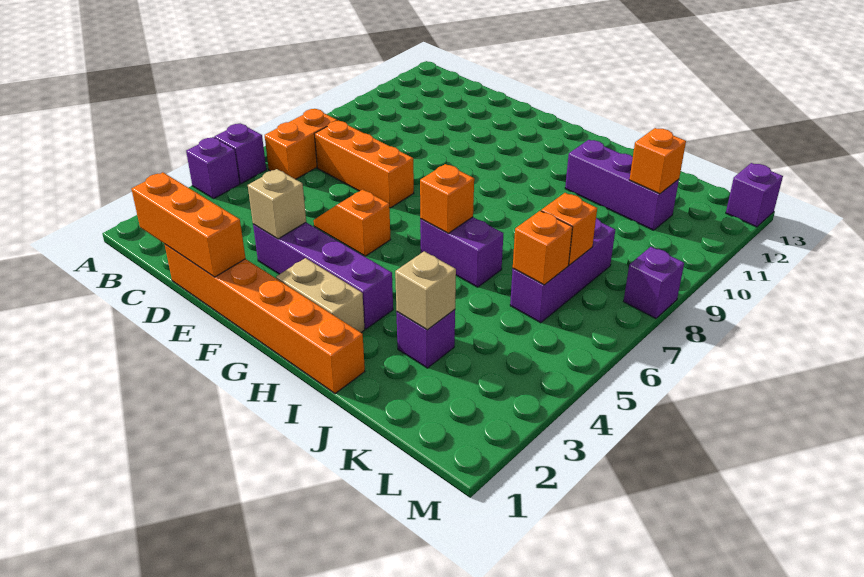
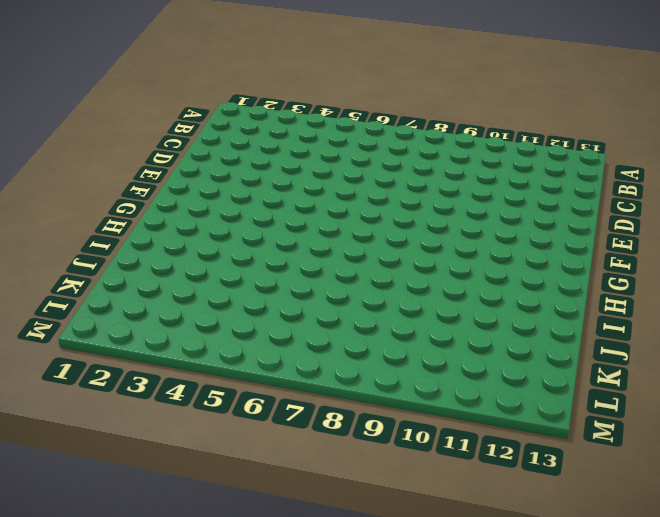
none -> purple 1x1 brick [186,137,240,199]
none -> purple 1x1 brick [214,124,266,184]
none -> orange 1x2 brick [265,109,337,179]

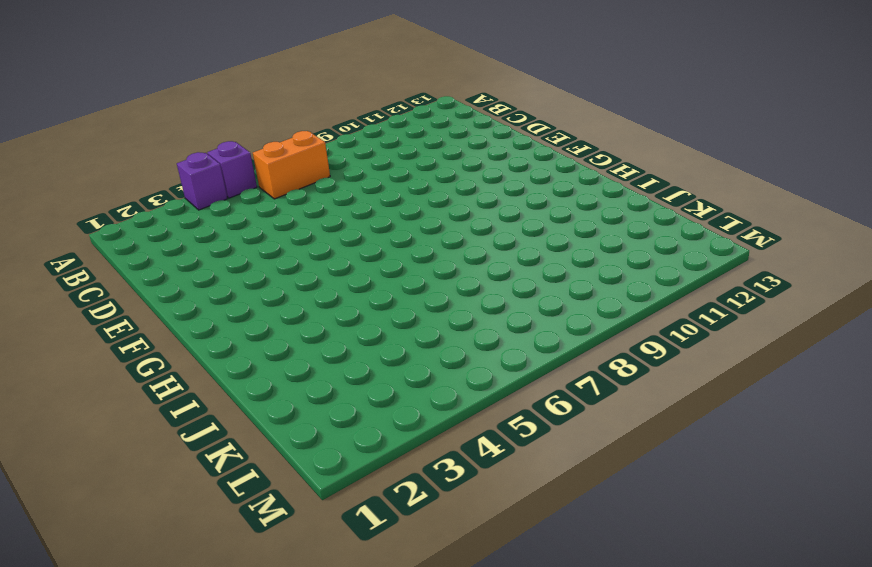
none -> orange 1x3 brick [314,121,414,208]
none -> orange 1x6 brick [165,244,365,394]
none -> purple 1x4 brick [253,223,393,329]

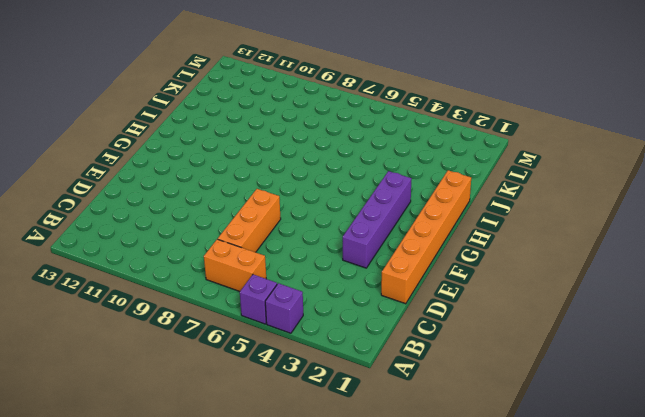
none -> orange 1x2 slope [314,189,390,256]
none -> tan 1x2 brick [276,258,365,332]
none -> purple 1x2 brick [420,217,504,287]

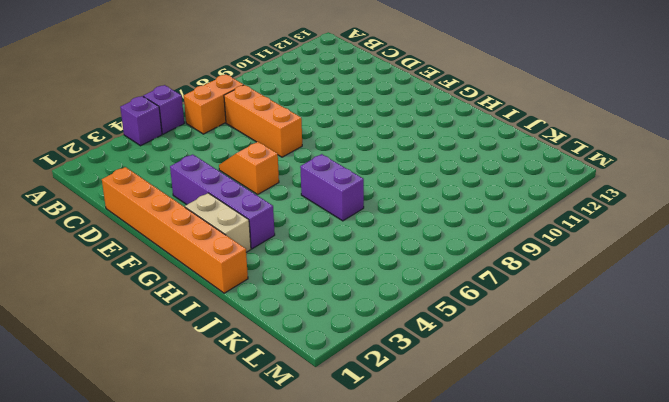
none -> purple 1x3 brick [565,140,679,230]
none -> purple 1x1 brick [396,310,455,368]
none -> purple 1x3 brick [510,218,615,323]

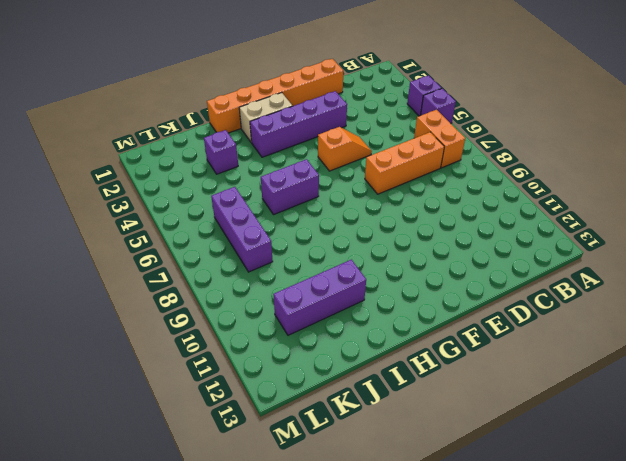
none -> purple 1x1 brick [624,247,684,318]
none -> purple 1x1 brick [726,163,783,227]
none -> orange 1x3 brick [132,172,246,277]

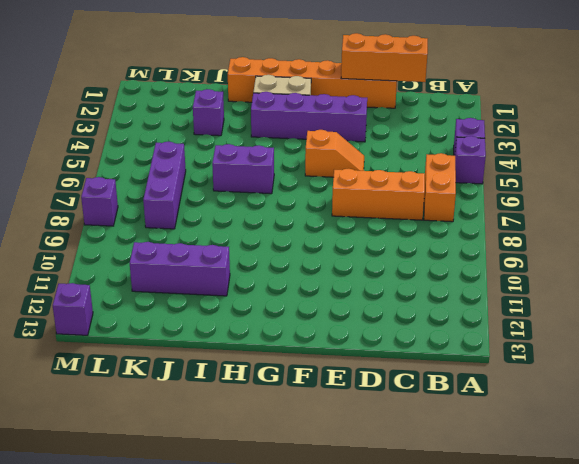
none -> tan 1x1 brick [248,169,306,239]
none -> orange 1x1 brick [420,164,474,233]
none -> tan 1x1 brick [395,251,456,330]

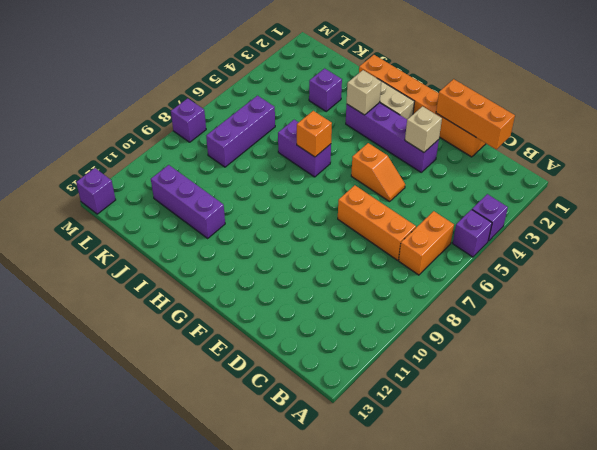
tan 1x1 brick [346,70,381,115] -> tan 1x1 brick moved to [395,251,456,330]
none -> orange 1x1 brick [513,211,572,285]
none -> orange 1x1 brick [541,193,597,265]
none -> orange 1x1 brick [630,128,686,194]

